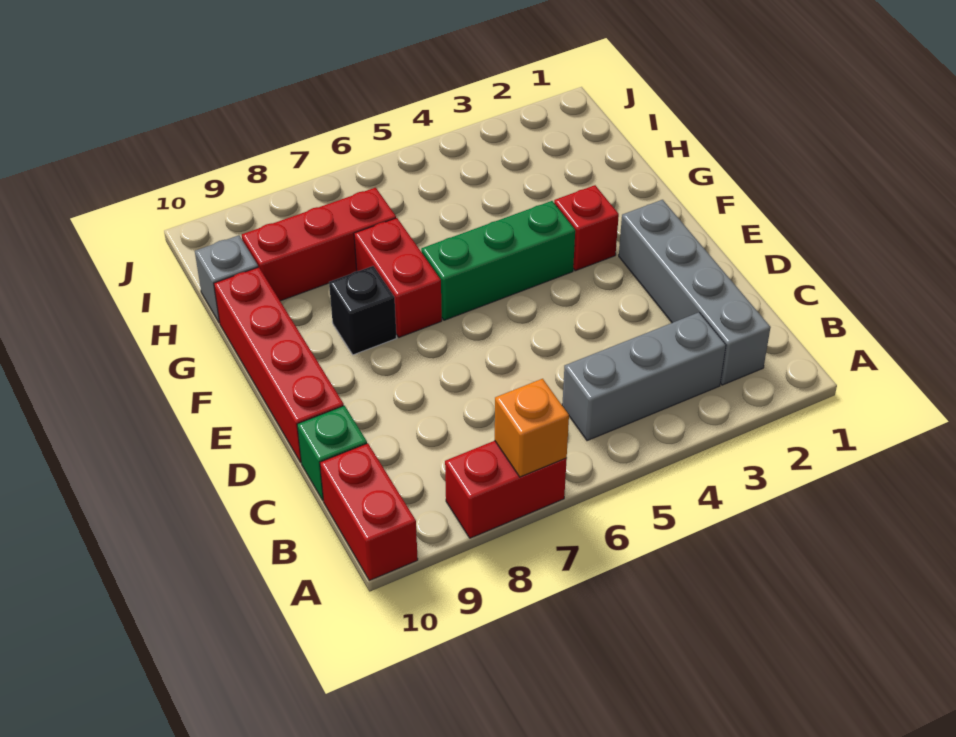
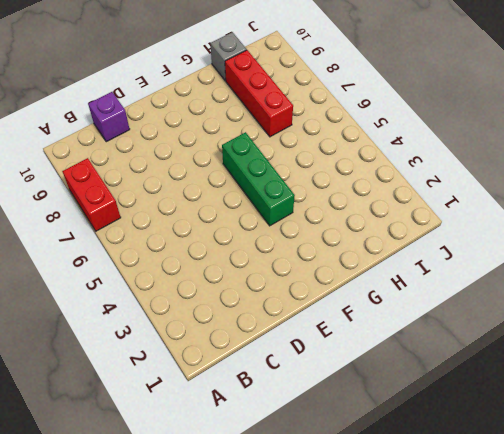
purple 1x1 brick [88,92,130,142] -> green 1x1 brick [297,406,367,501]
none -> red 1x2 brick [320,443,418,581]
none -> grey 1x4 brick [619,200,771,385]
none -> grey 1x3 brick [562,312,726,441]

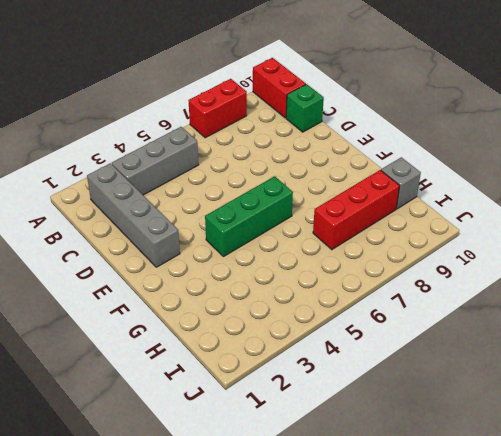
none -> red 1x4 brick [214,267,344,462]
none -> red 1x1 brick [554,185,619,271]
none -> red 1x2 brick [354,218,442,337]

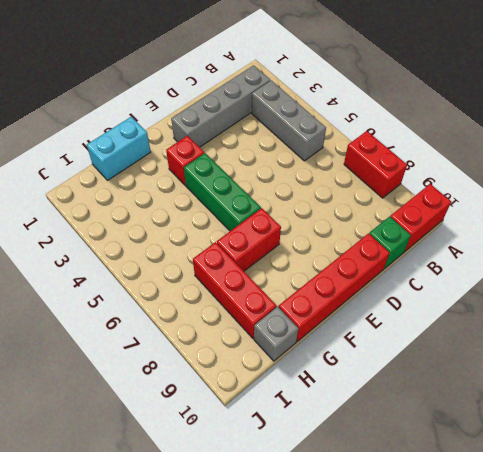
cyan 1x2 brick [87,117,151,180] -> none
none -> black 1x1 brick [329,266,396,355]
none -> orange 1x1 brick [495,379,569,477]

